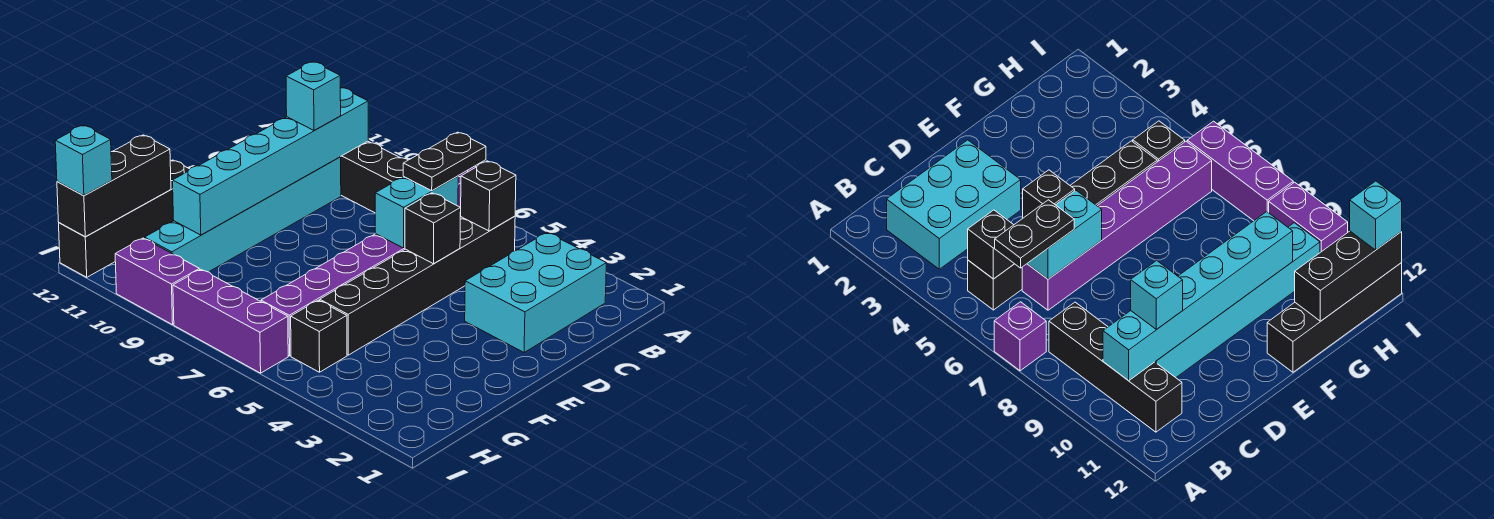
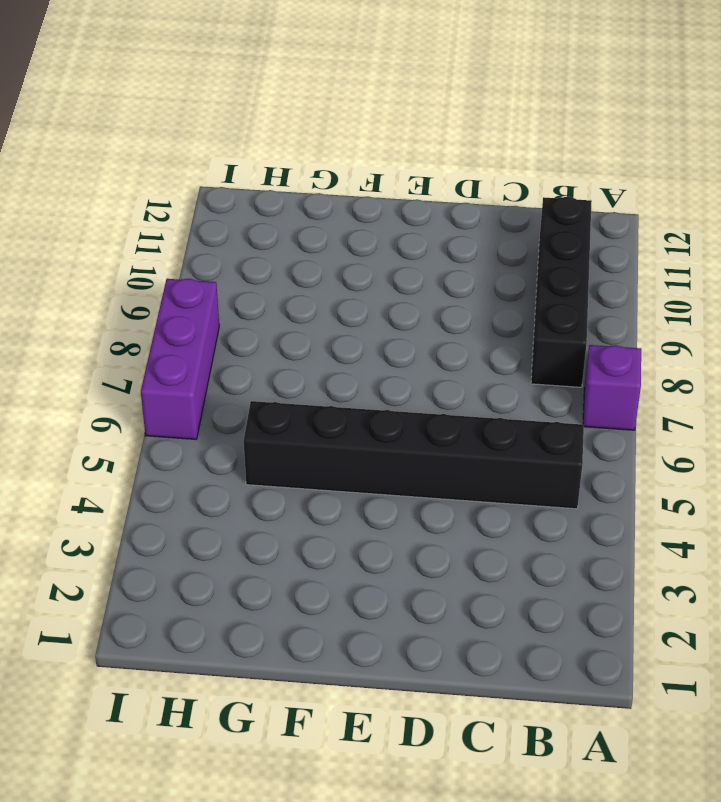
none -> cyan 2x3 brick [465,232,606,352]
none -> purple 1x6 brick [261,234,405,356]
none -> cyan 1x6 brick [145,157,341,272]

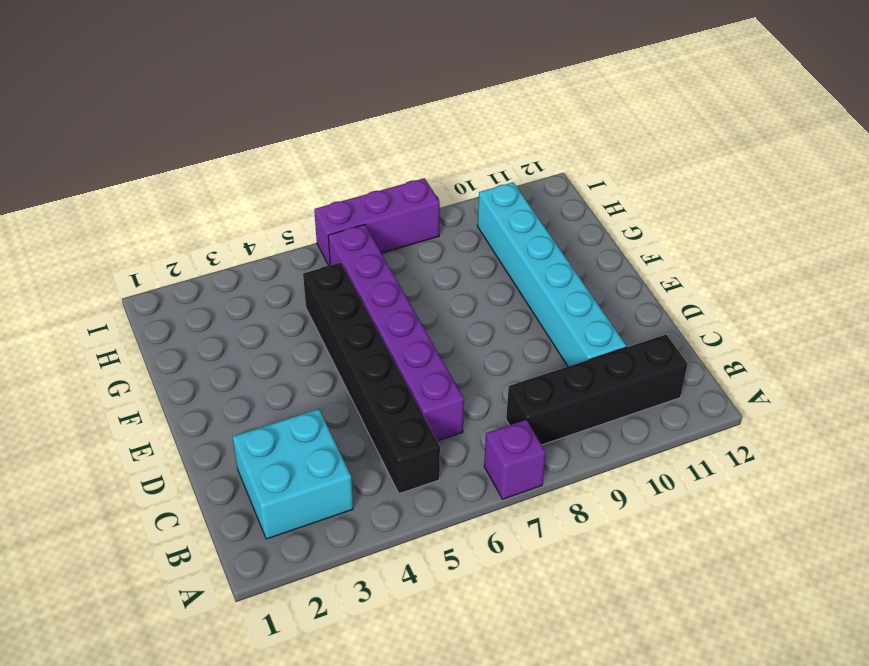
cyan 2x2 brick [233,409,353,539] -> cyan 2x3 brick [465,232,606,352]
none -> black 1x4 brick [59,160,189,277]
none -> black 1x1 brick [291,300,347,372]
none -> purple 1x2 brick [115,238,199,325]

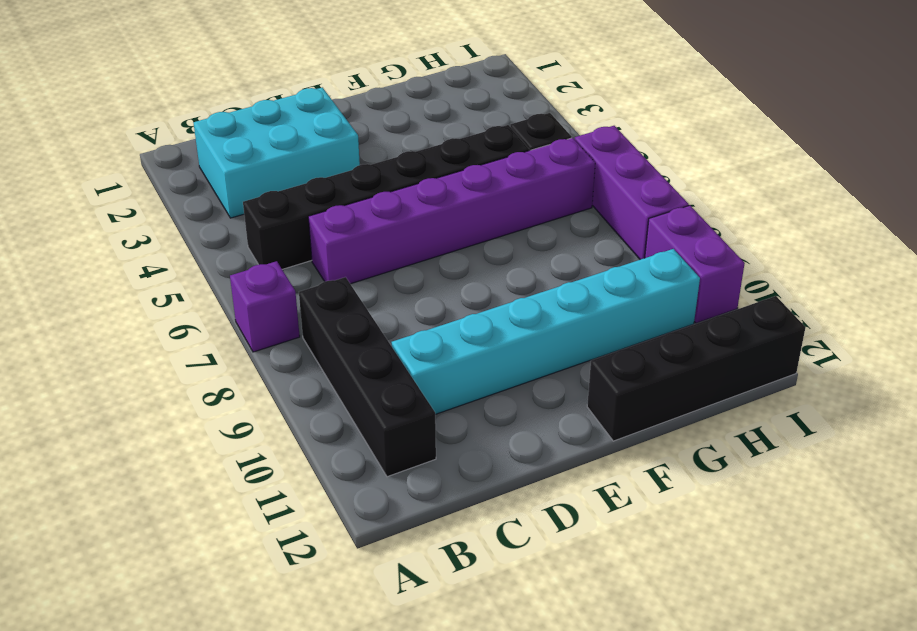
none -> black 1x1 brick [461,161,516,231]
none -> cyan 1x6 brick [173,87,368,235]
none -> cyan 1x2 brick [375,176,458,248]

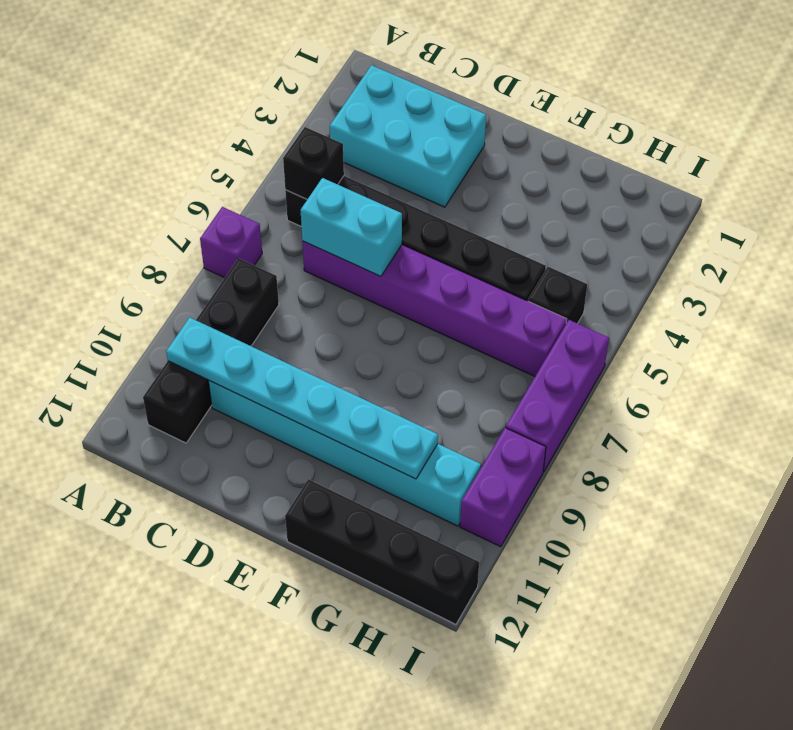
cyan 1x6 plate [166,317,438,479] -> cyan 1x6 brick [173,87,368,235]
none -> black 1x1 brick [405,193,461,264]
none -> black 1x3 brick [57,135,171,237]
none -> black 1x2 plate [403,132,486,191]

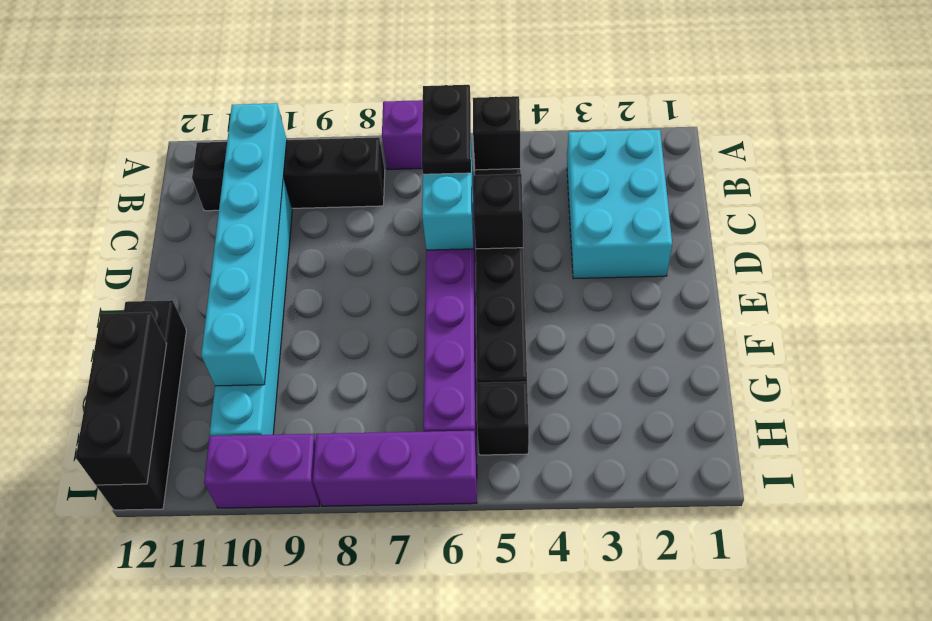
none -> cyan 1x1 brick [286,62,341,131]
none -> cyan 1x1 brick [55,125,112,196]

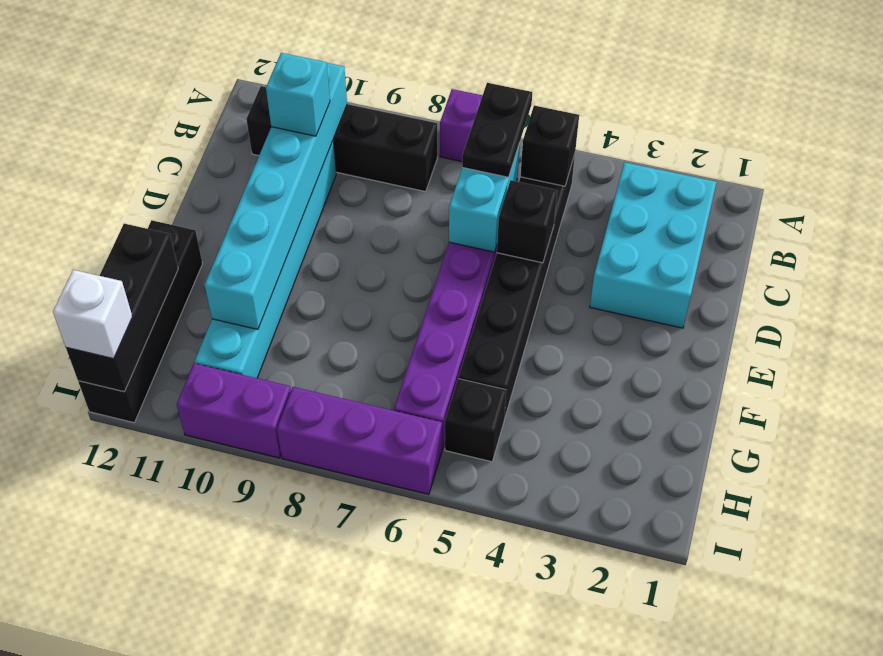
white 1x1 brick [53,270,132,359] -> cyan 1x1 brick [55,125,112,196]

